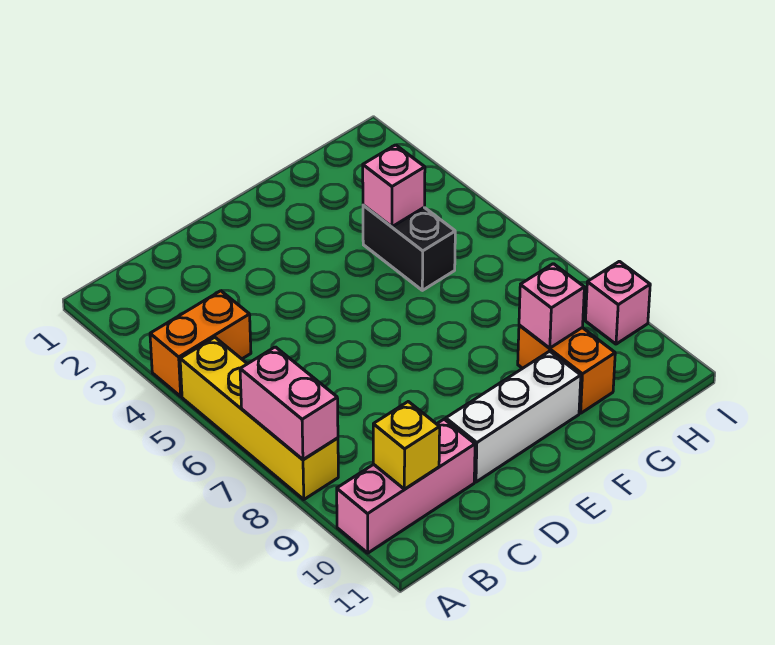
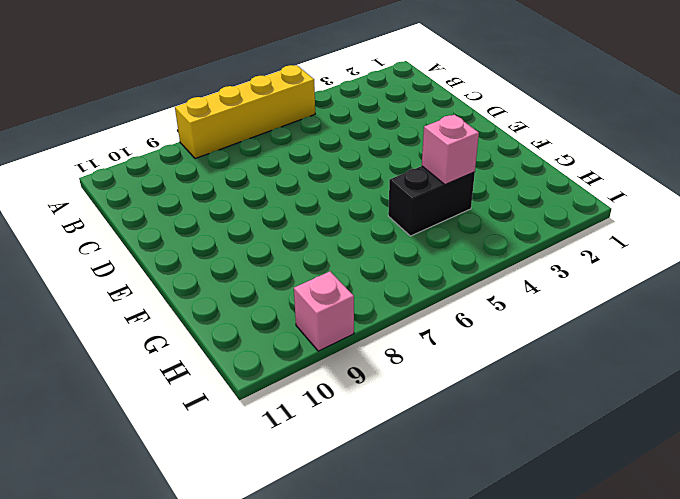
none -> orange 1x2 brick [150,291,251,396]
none -> pink 1x3 brick [337,419,475,553]

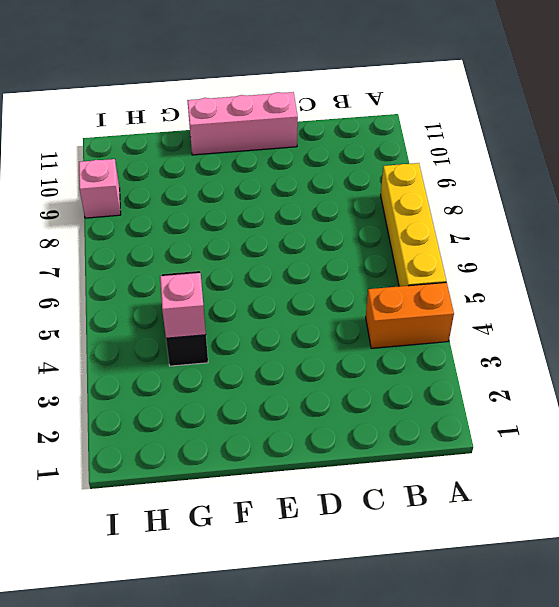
pink 1x3 brick [187,92,298,155] -> pink 1x3 brick moved to [337,419,475,553]
none -> white 1x3 brick [446,351,581,482]
none -> orange 1x2 brick [518,325,615,413]

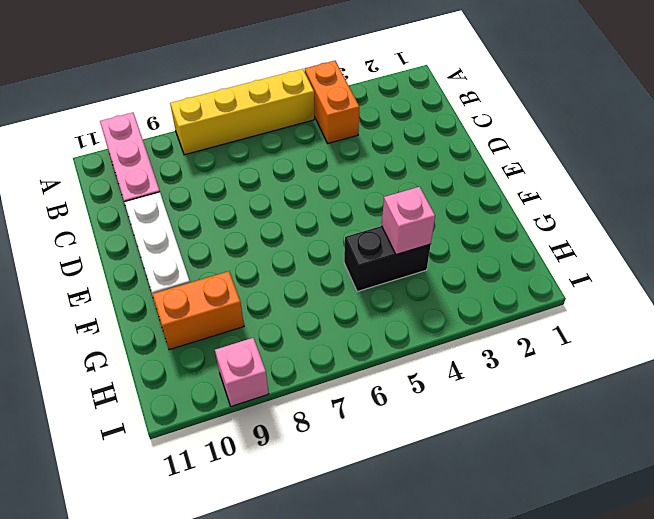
none -> pink 1x2 brick [240,347,338,459]
none -> yellow 1x1 brick [373,402,440,489]

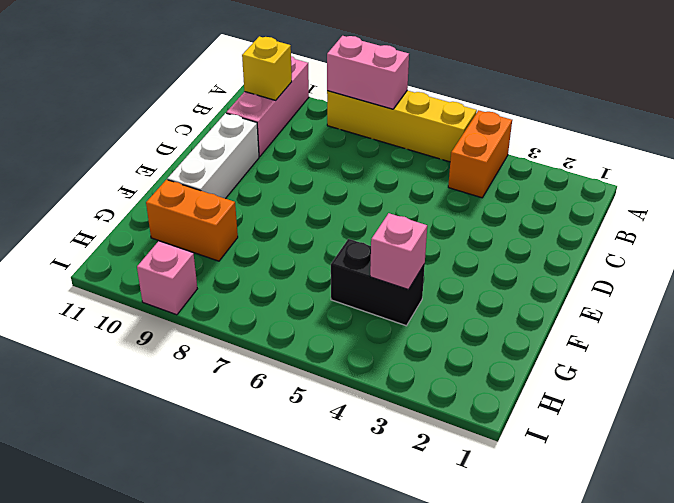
none -> pink 1x1 brick [519,264,584,348]

